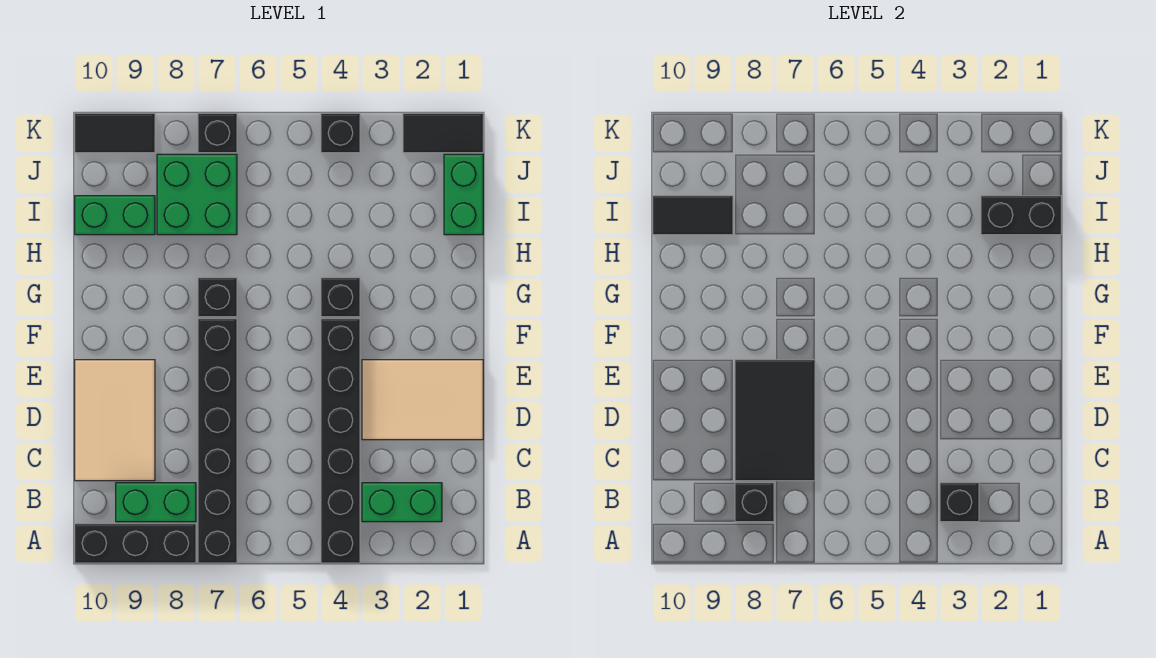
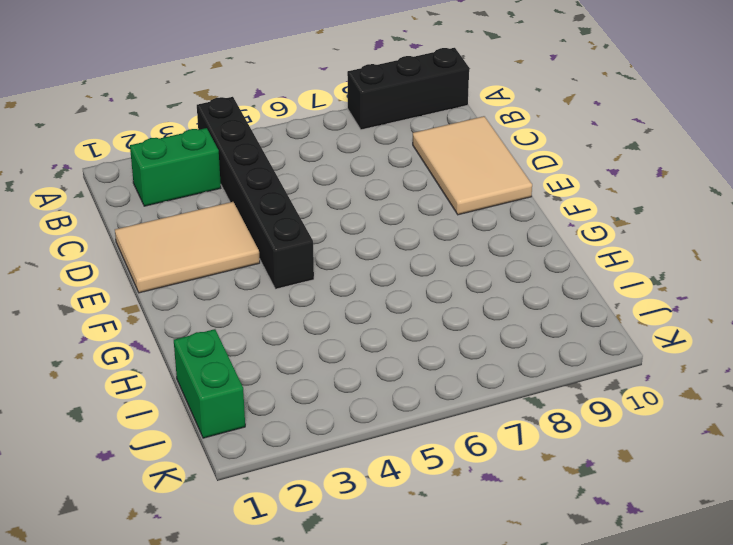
none -> black 1x6 brick [198,319,237,563]
none -> green 1x2 brick [116,483,196,522]
none -> black 1x1 brick [321,278,360,317]

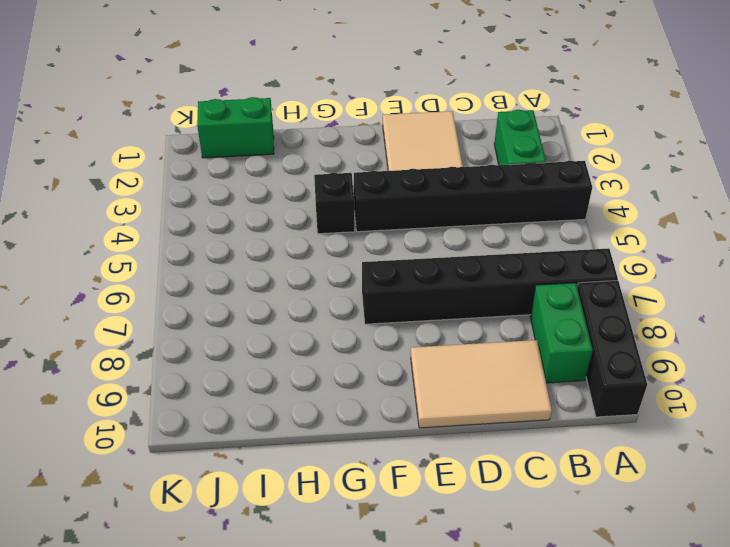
none -> black 1x1 brick [198,278,237,317]
none -> green 2x2 brick [157,154,237,235]
none -> green 1x2 brick [75,196,155,235]

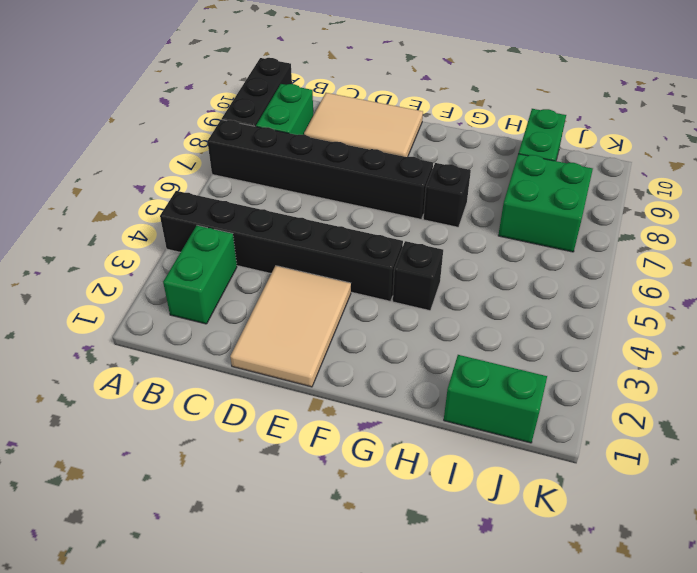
none -> black 1x2 tile [403,113,483,153]
none -> black 1x1 brick [321,113,360,153]
none -> black 1x1 brick [198,113,237,153]

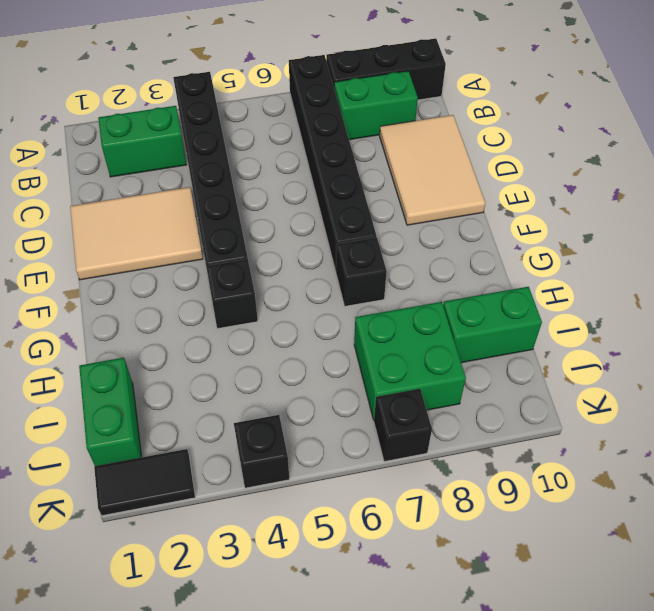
none -> black 1x2 tile [75,113,155,153]
none -> black 1x1 brick [940,483,979,522]
none -> black 1x1 brick [735,483,774,522]

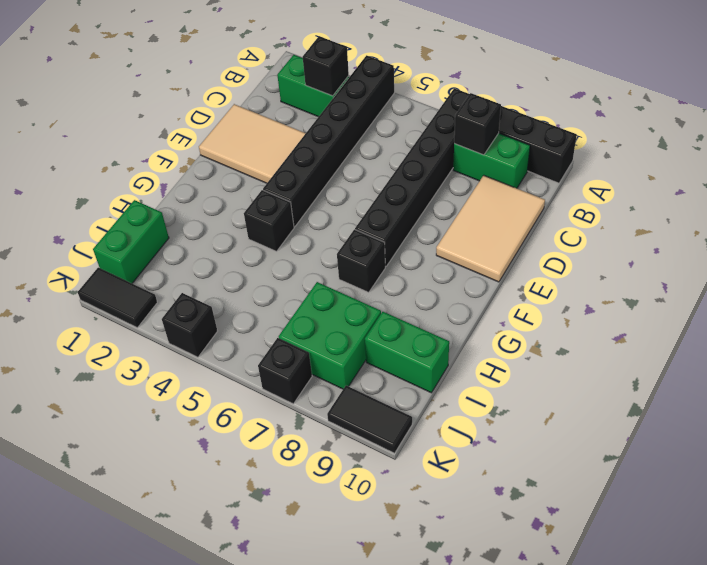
none -> black 2x3 tile [735,360,815,481]
none -> black 1x2 brick [981,196,1061,235]
none -> black 1x2 tile [653,196,733,235]

